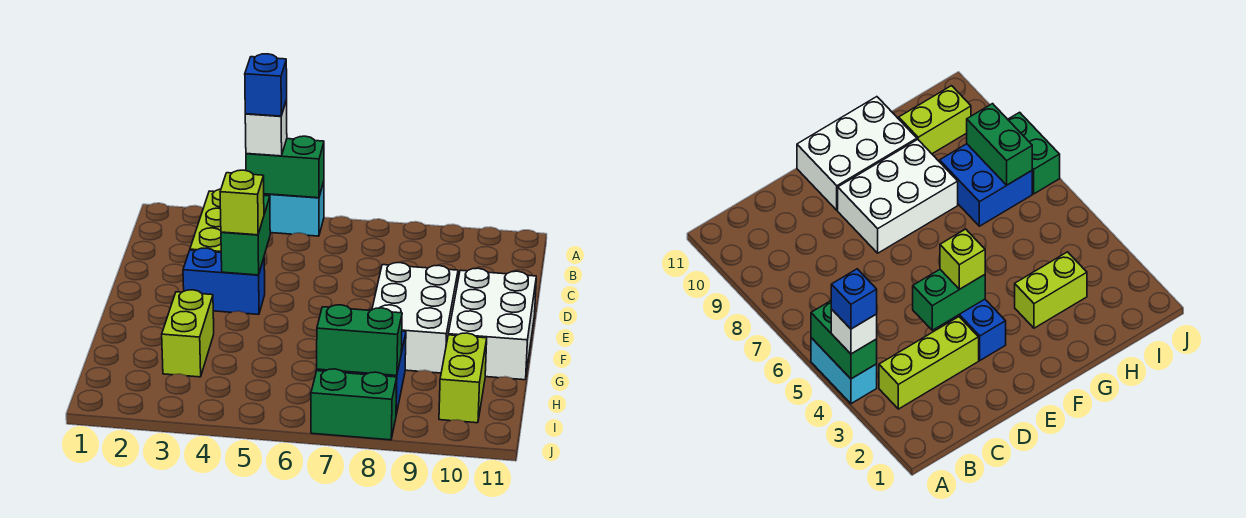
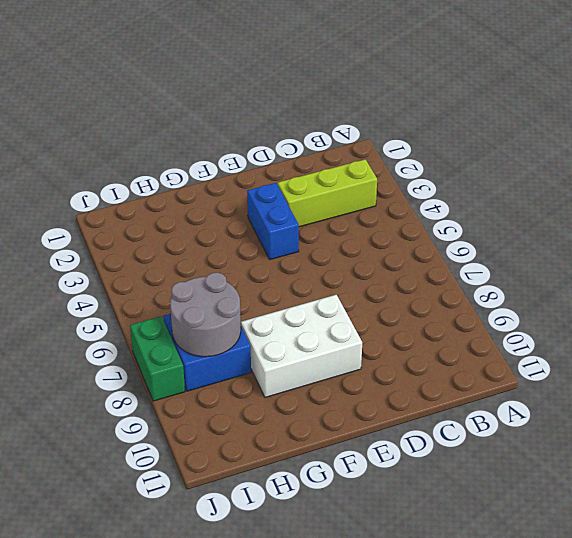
grey 2x2 round brick [170,273,241,357] -> green 1x2 brick [317,305,402,375]
none -> cyan 1x2 brick [264,181,324,236]
none -> white 2x3 brick [448,268,536,380]
none -> lime 1x2 brick [162,290,214,377]

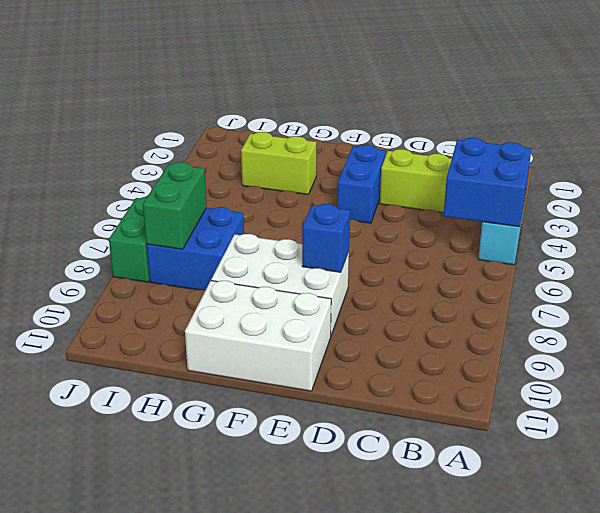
blue 2x2 brick [443,138,531,227] -> green 1x2 brick [246,136,324,198]
blue 1x1 brick [302,204,350,272] -> blue 1x1 brick moved to [245,54,287,116]
none -> lime 1x2 brick [439,333,487,423]
none -> green 1x2 brick [221,196,270,275]
none -> white 1x1 brick [245,100,287,156]

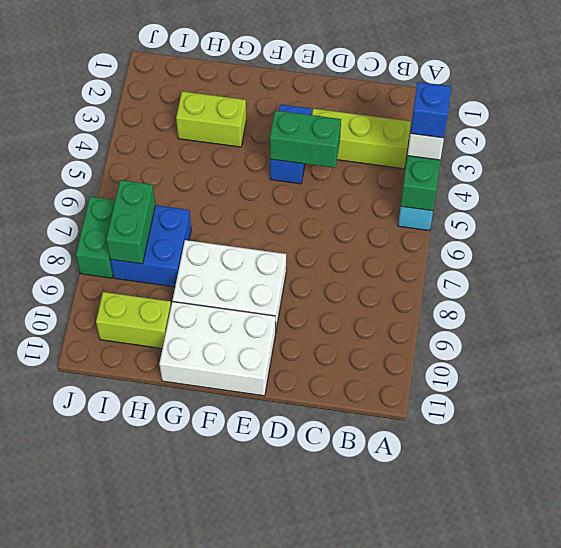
none -> lime 1x1 brick [220,170,264,235]

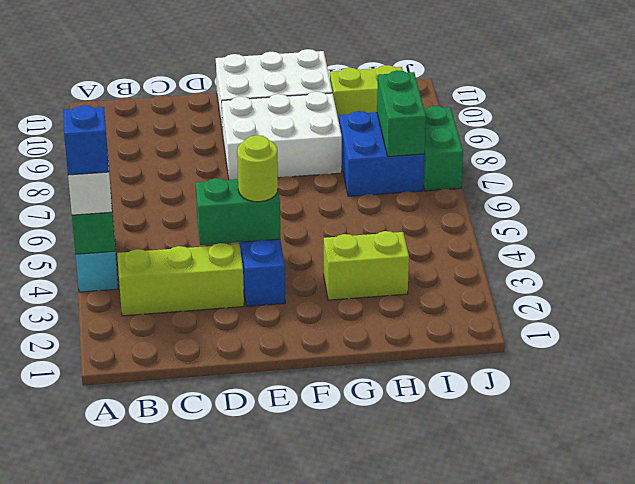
lime 1x1 round brick [237,135,278,202] -> lime 1x1 brick [220,170,264,235]

